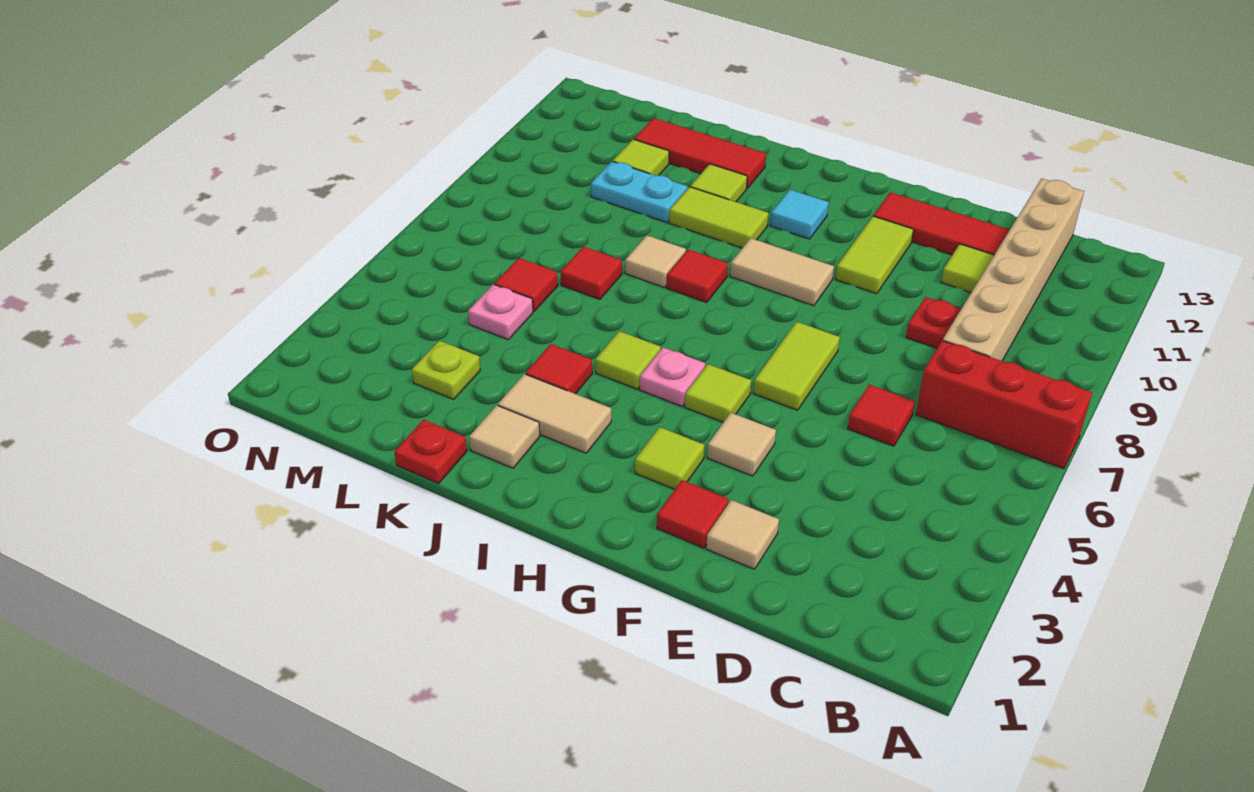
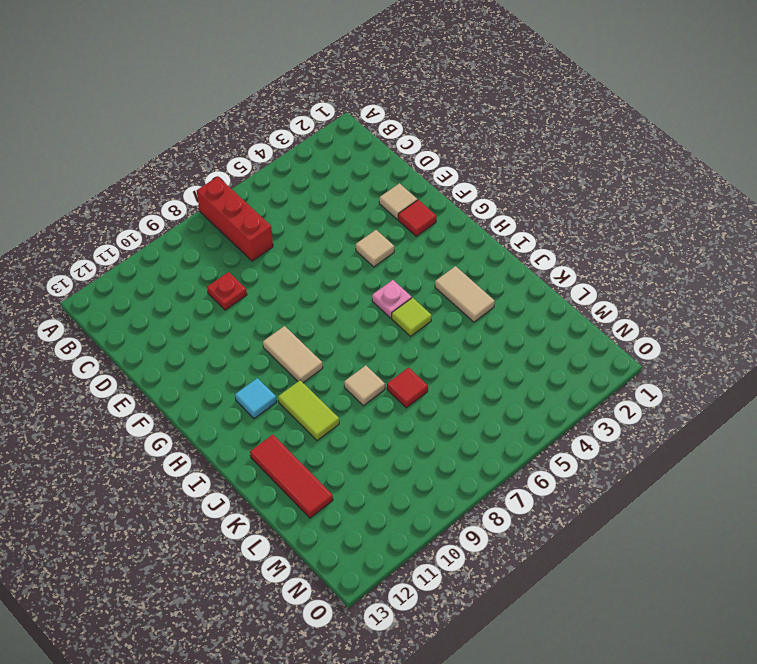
none -> tan 1x6 brick [943,179,1084,361]
none -> red 1x1 tile [848,385,915,446]
none -> lime 1x1 tile [941,244,994,292]
none -> red 1x3 tile [874,192,1010,255]

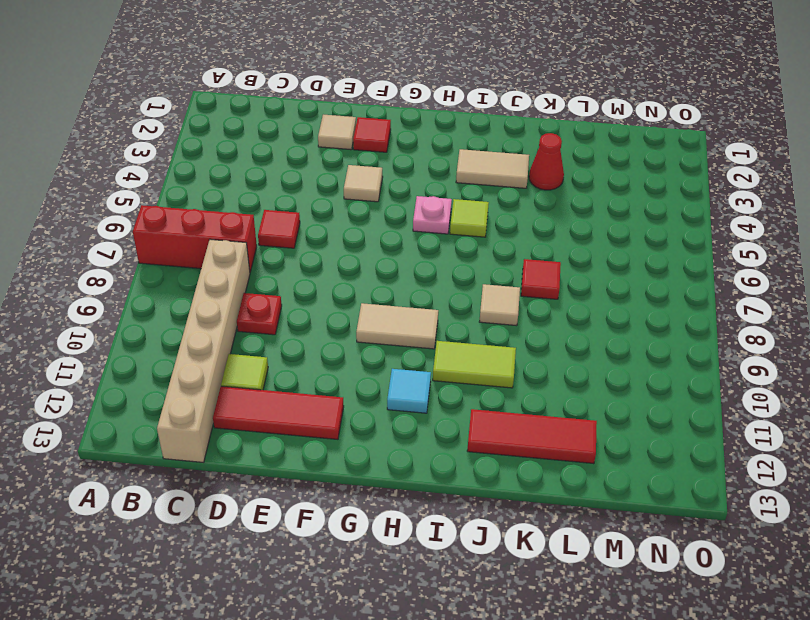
red 1x1 cone [529,133,564,190] -> none
none -> lime 1x2 tile [754,322,840,410]
none -> lime 1x2 tile [835,216,914,294]
none -> lime 1x1 tile [635,427,704,489]
none -> lime 1x1 tile [685,364,751,422]

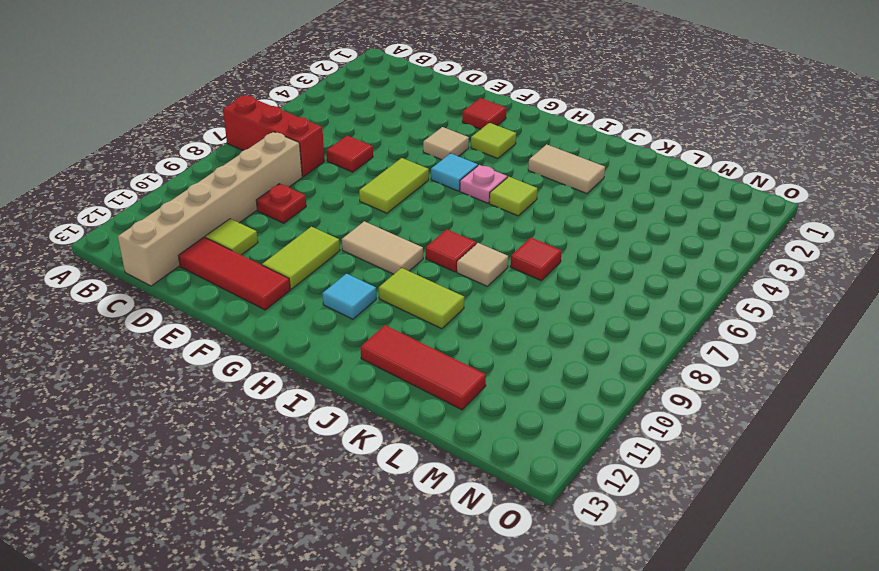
cyan 1x1 tile [431,153,478,191] -> lime 1x1 tile [685,364,751,422]
none -> tan 1x1 tile [706,500,779,569]
none -> tan 1x1 tile [469,405,540,468]
none -> red 1x1 tile [526,344,592,394]
none -> lime 1x1 tile [690,164,747,202]

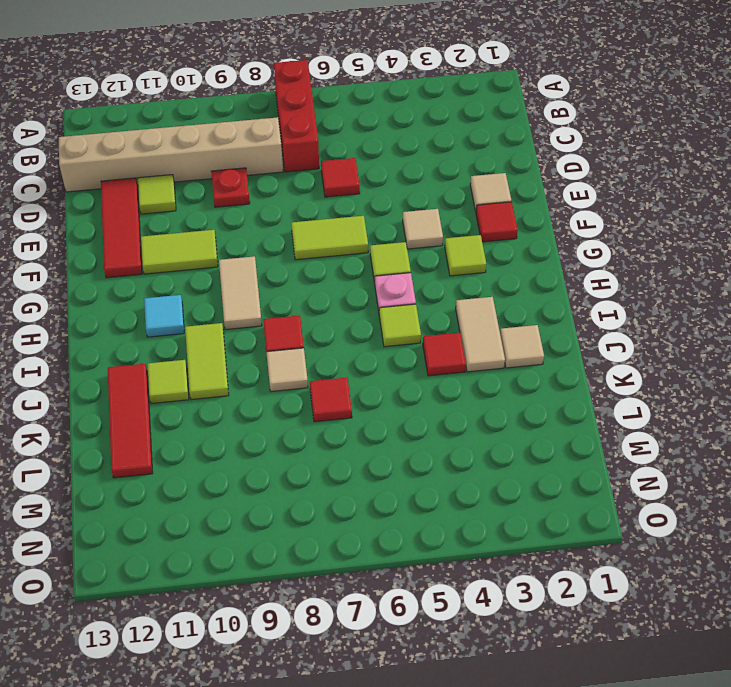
none -> red 1x1 plate [394,420,467,483]
none -> cyan 1x2 plate [591,161,688,222]
none -> lime 1x1 plate [412,341,480,399]
none -> pink 1x1 plate [468,284,533,340]

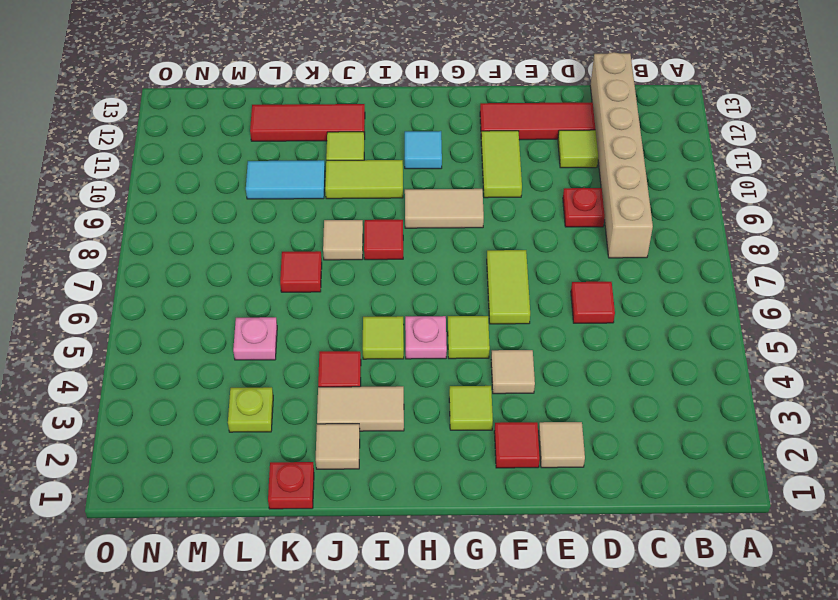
cyan 1x2 tile [246,160,325,199] -> cyan 1x2 plate [591,161,688,222]
none -> red 1x3 brick [916,340,1092,469]
none -> red 1x1 tile [495,258,558,311]
none -> lime 1x1 tile [613,139,669,176]

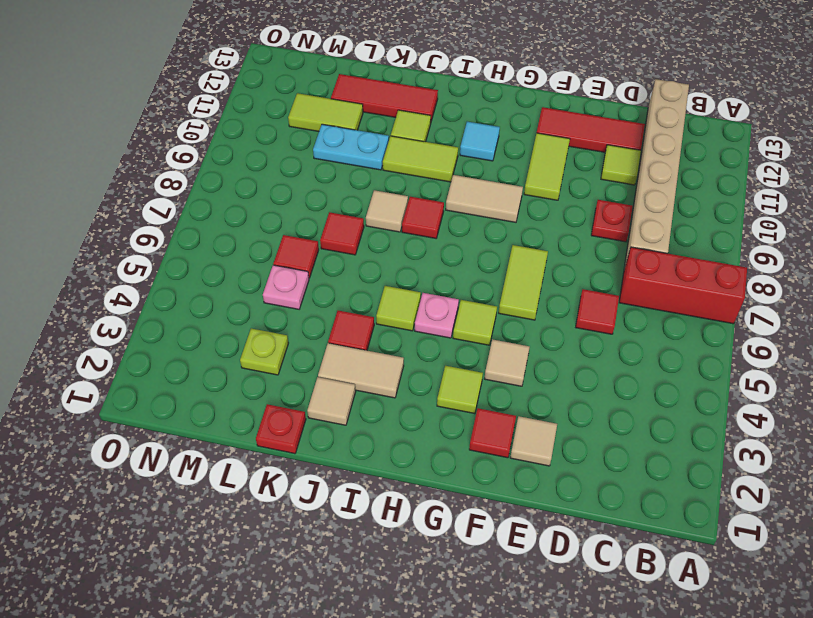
lime 1x2 tile [288,93,363,131] -> lime 1x1 tile [613,139,669,176]

